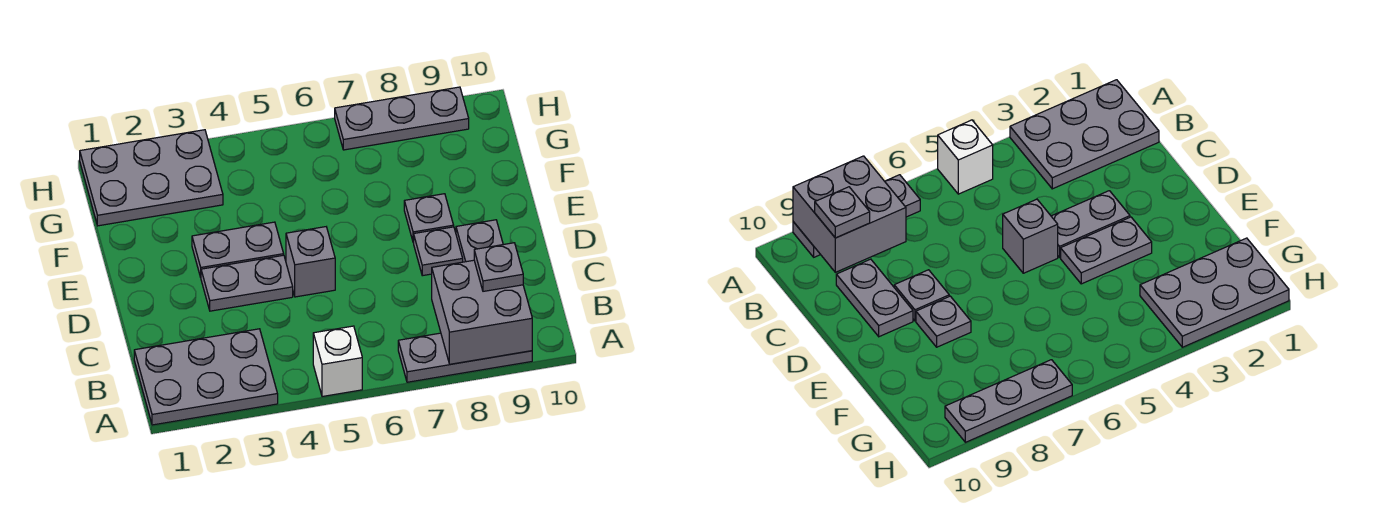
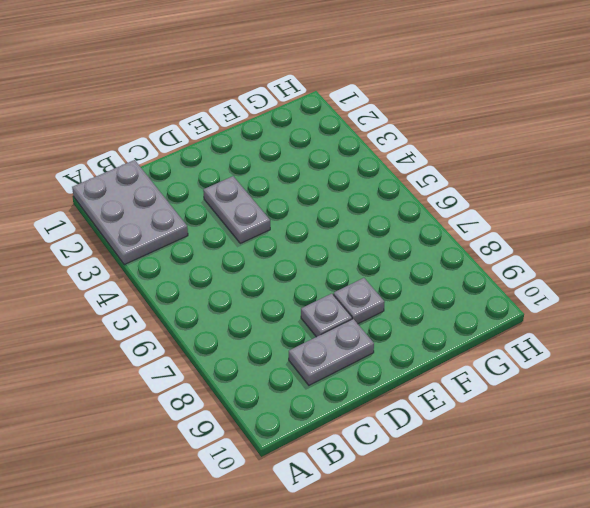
none -> white 1x1 brick [313,326,362,397]
none -> grey 1x3 plate [398,333,532,382]
none -> grey 1x1 brick [286,227,335,297]

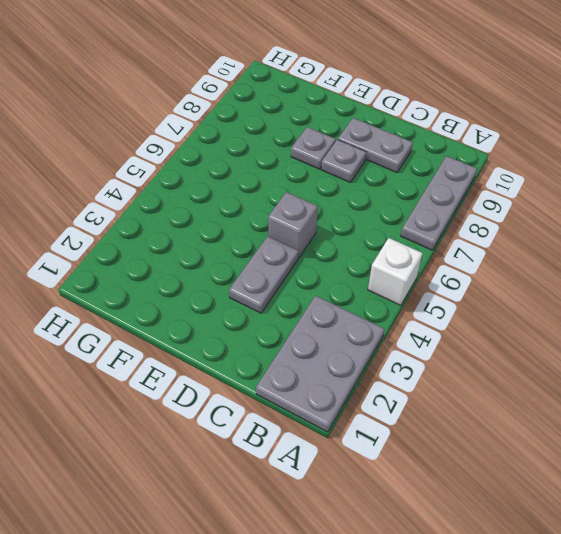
none -> grey 1x2 plate [192,222,284,277]
none -> grey 2x3 plate [80,130,223,226]
none -> grey 1x3 plate [335,87,469,150]

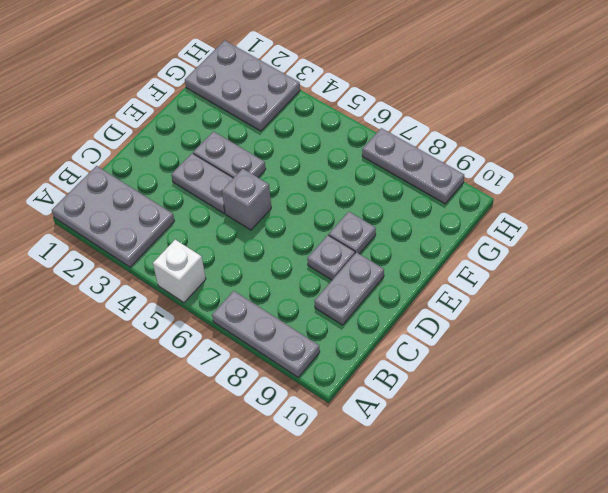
none -> grey 2x2 brick [432,260,532,364]
none -> grey 1x1 plate [474,243,523,291]

